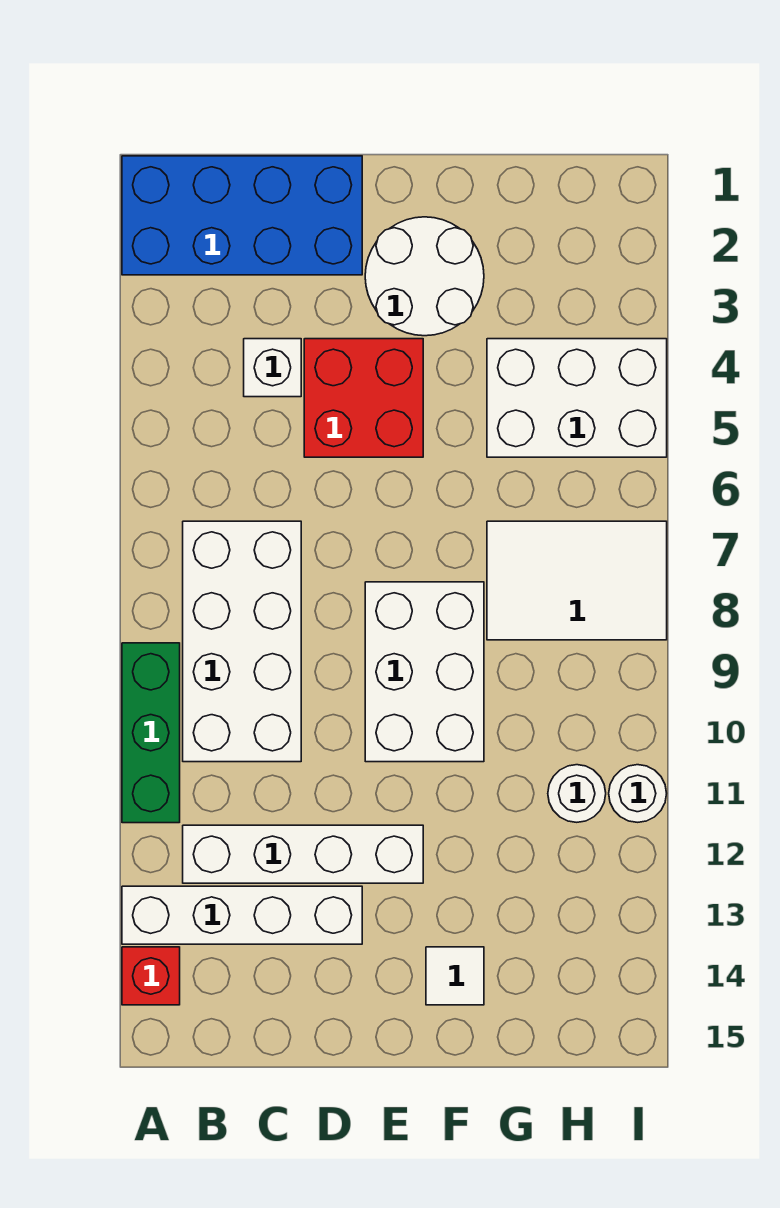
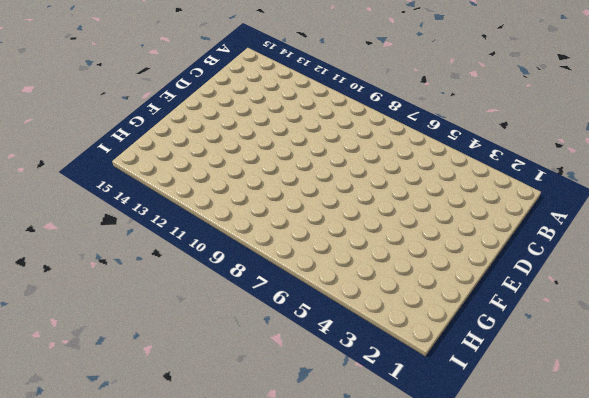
none -> blue 2x4 brick [122,156,362,275]
none -> green 1x3 brick [122,643,180,823]
none -> white 1x4 brick [122,886,362,944]

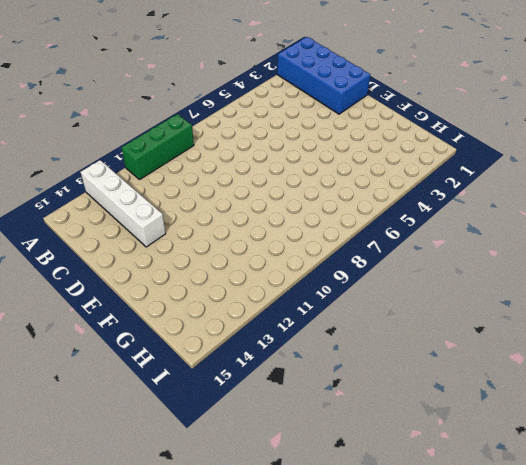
none -> red 1x1 brick [122,947,180,1005]
none -> white 2x4 brick [183,521,301,762]
none -> white 1x4 brick [183,825,423,883]

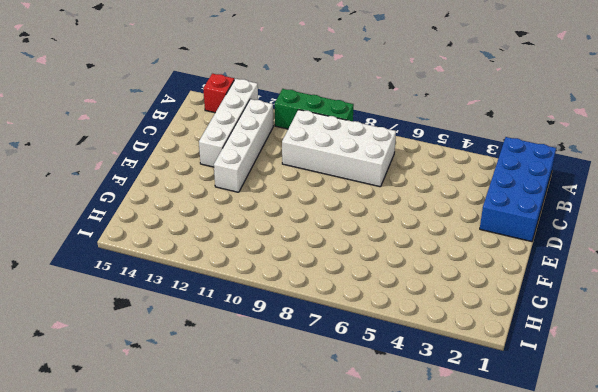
none -> white 1x1 brick [244,339,301,397]
none -> red 2x2 brick [304,339,423,457]
none -> white 2x2 round brick [365,217,484,336]

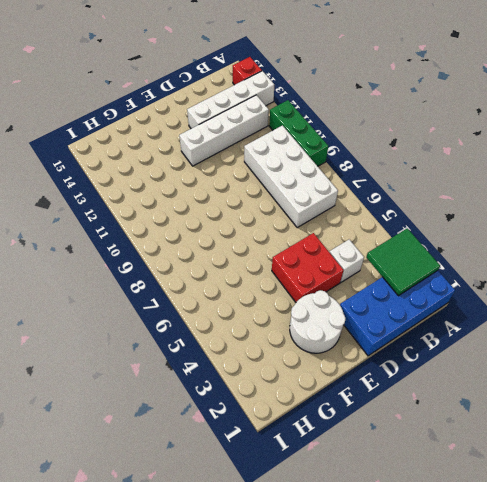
green 2x2 tile [366,228,440,296] -> none
none -> white 2x3 brick [365,582,484,762]
none -> white 1x1 tile [426,947,484,1005]
none -> white 2x3 brick [487,339,667,457]

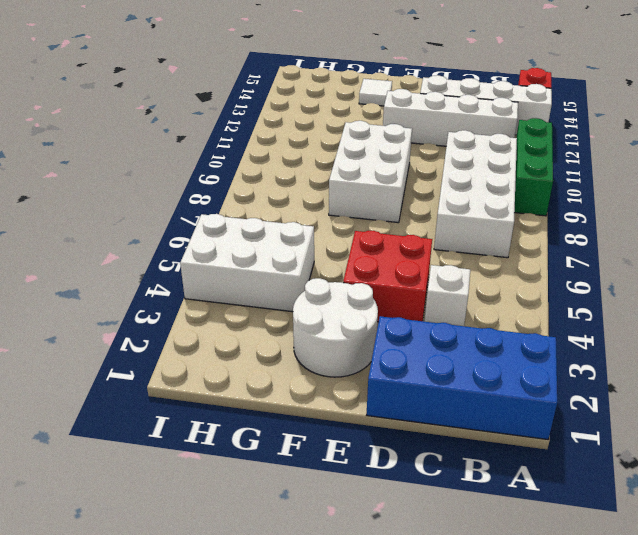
none -> white 2x3 tile [487,521,667,640]
none -> white 1x1 round brick [548,765,606,822]
none -> white 1x1 round brick [609,765,667,822]

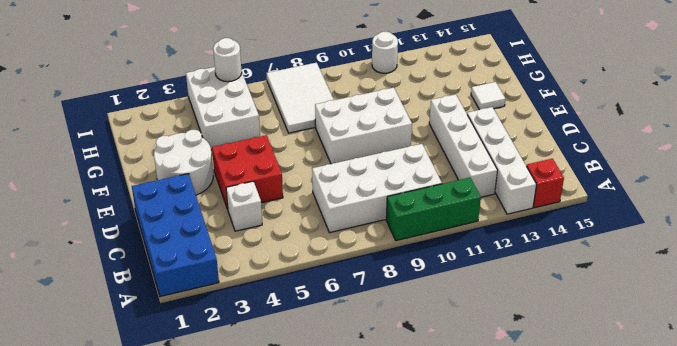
white 1x1 round brick [213,38,242,82] -> white 1x1 round brick moved to [548,765,606,822]

